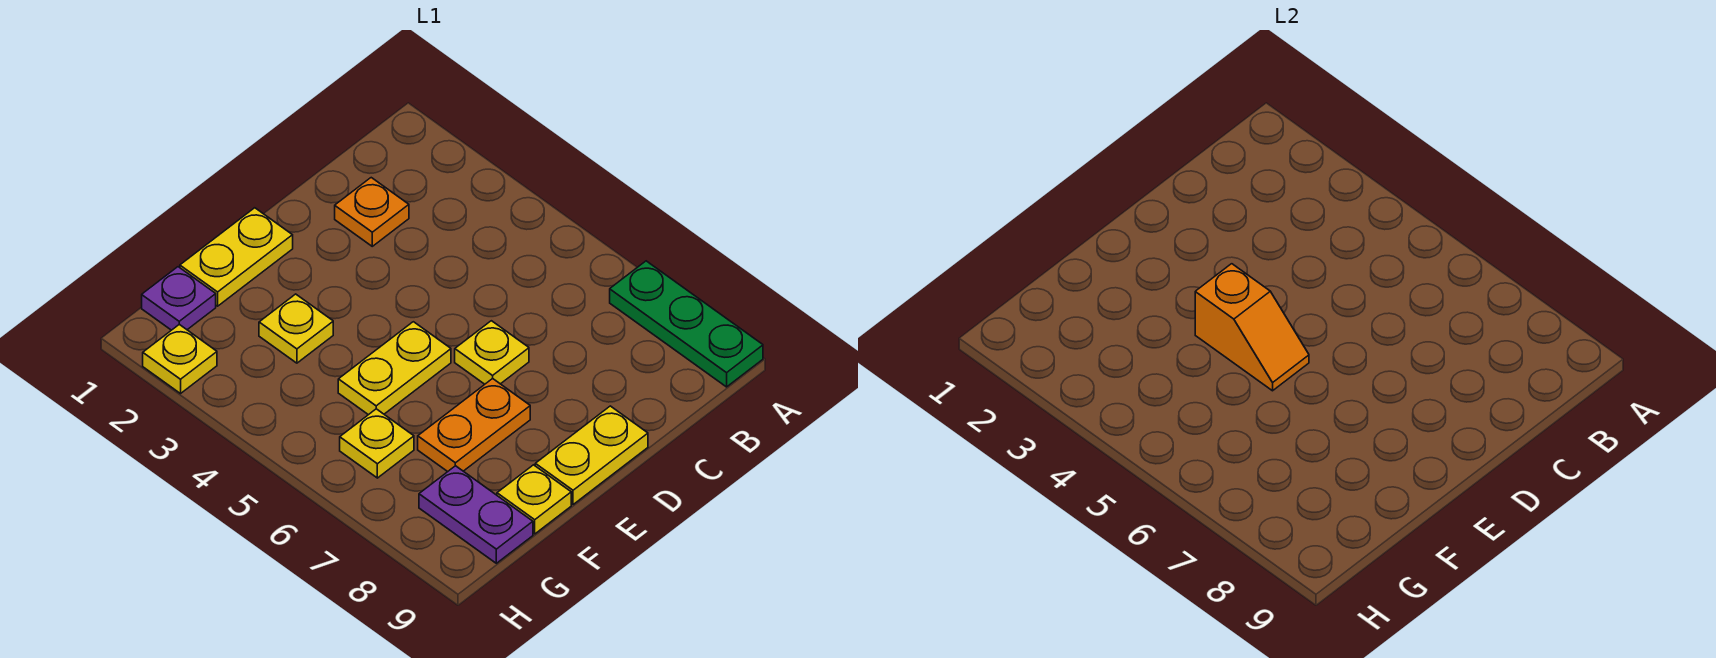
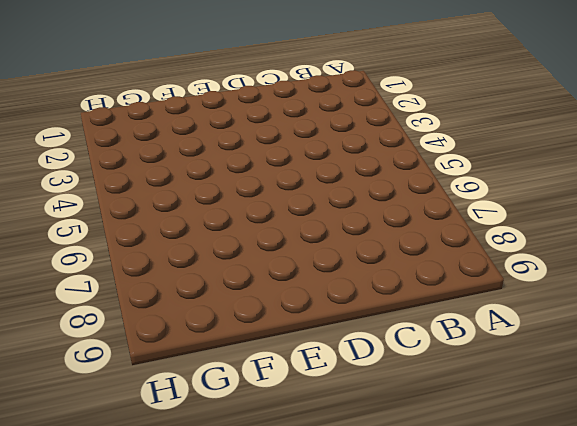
none -> green 1x3 plate [610,261,763,387]
none -> orange 1x1 plate [335,178,409,246]
none -> yellow 1x1 plate [455,321,529,384]

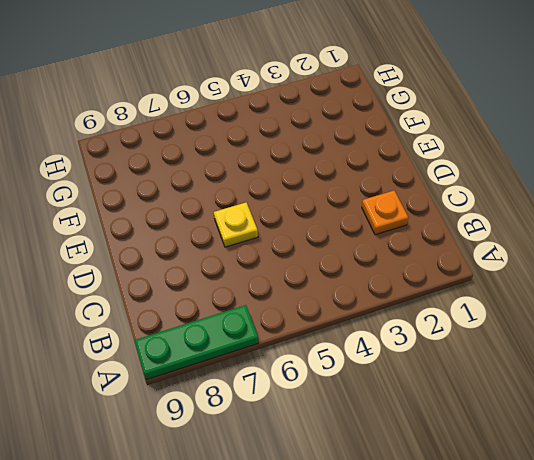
none -> yellow 1x2 plate [535,406,648,505]
none -> yellow 1x2 plate [180,208,293,306]
none -> yellow 1x2 plate [338,322,451,415]

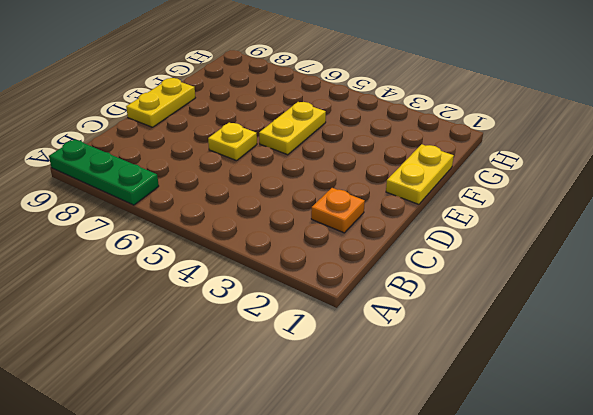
none -> orange 1x2 plate [418,379,530,472]
none -> yellow 1x1 plate [259,294,333,363]
none -> yellow 1x1 plate [497,465,571,534]

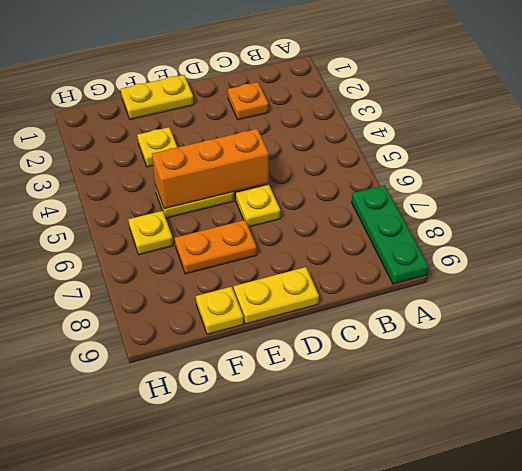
orange 1x3 brick [152,129,269,209] -> orange 1x2 slope [1195,264,1309,391]
none -> purple 1x1 plate [142,267,216,330]
none -> purple 1x2 plate [419,466,533,563]
none -> yellow 1x1 plate [143,324,217,394]

